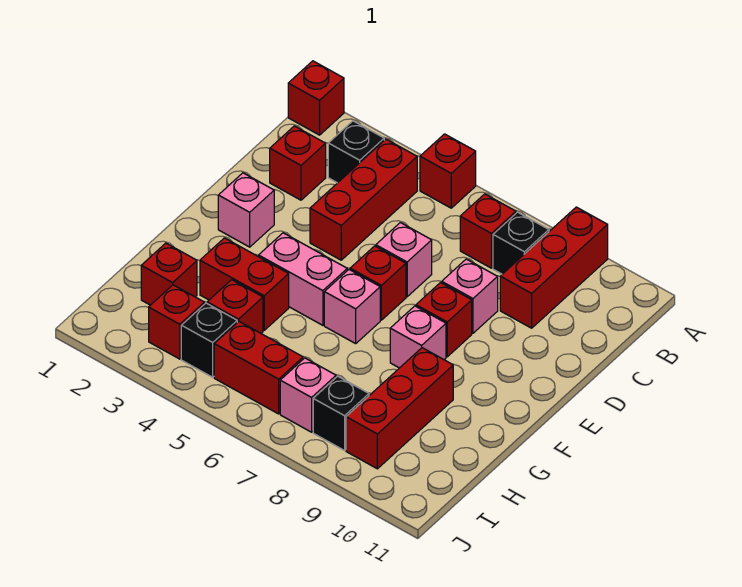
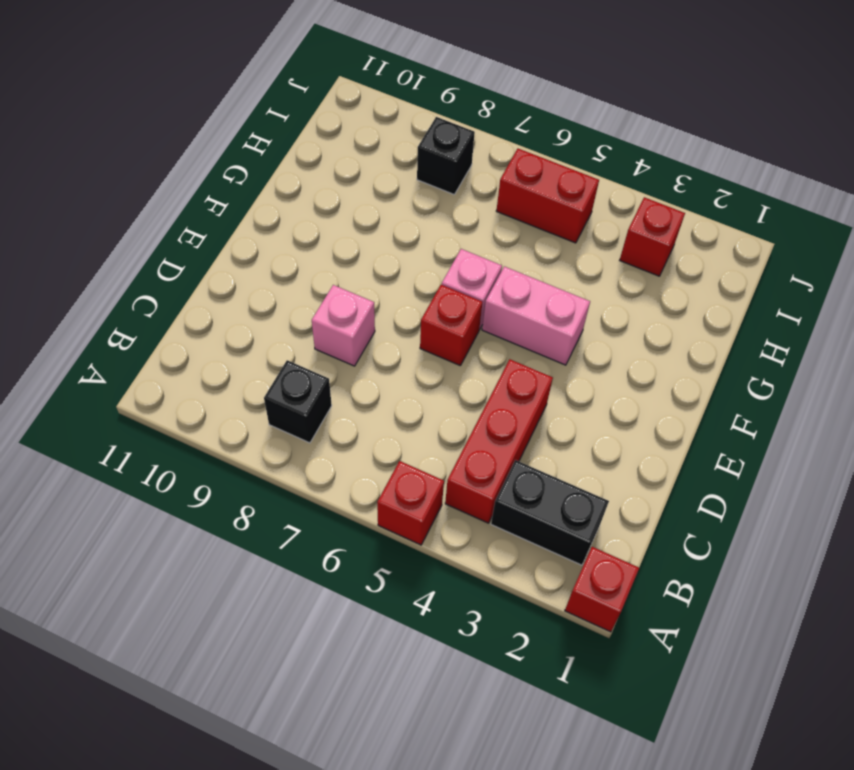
black 1x2 brick [491,460,609,565] -> black 1x1 brick [328,121,384,183]
none -> red 1x3 brick [500,207,608,328]
none -> red 1x1 brick [460,194,516,268]
none -> red 1x1 brick [270,126,326,200]

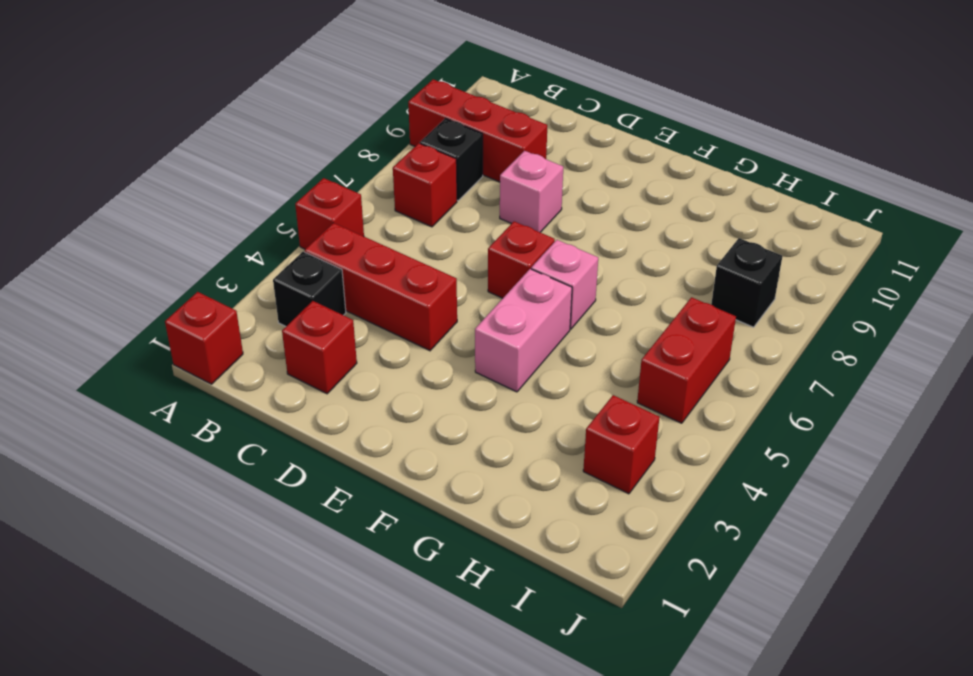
none -> pink 1x1 brick [376,223,432,297]
none -> pink 1x1 brick [218,173,274,247]
none -> red 1x1 brick [416,283,472,357]

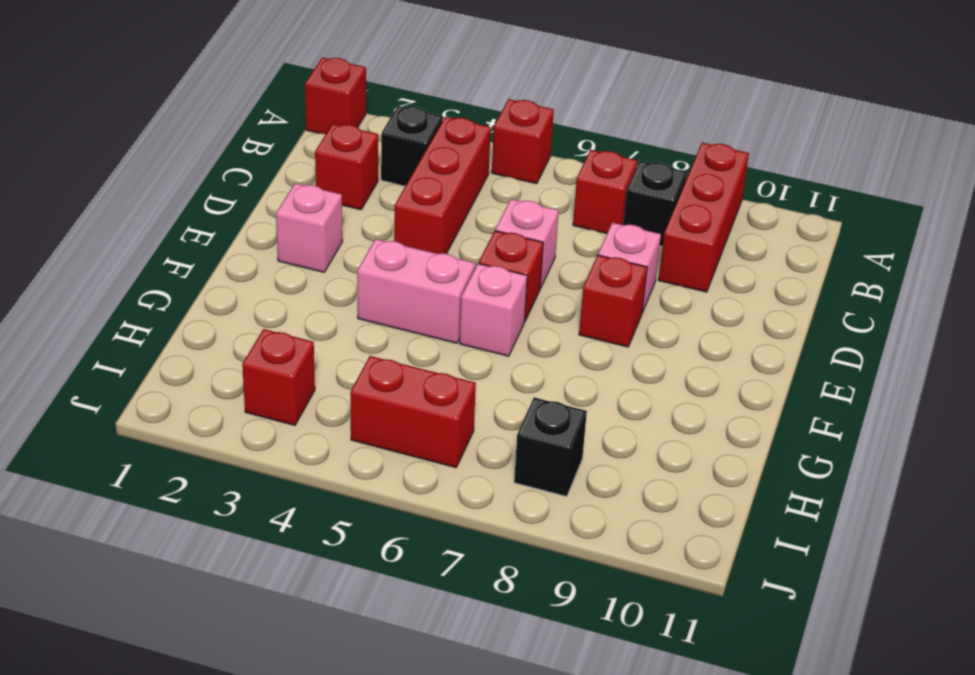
none -> pink 1x1 brick [390,306,446,368]
none -> red 1x2 brick [200,238,289,330]
none -> red 1x3 brick [346,348,453,469]

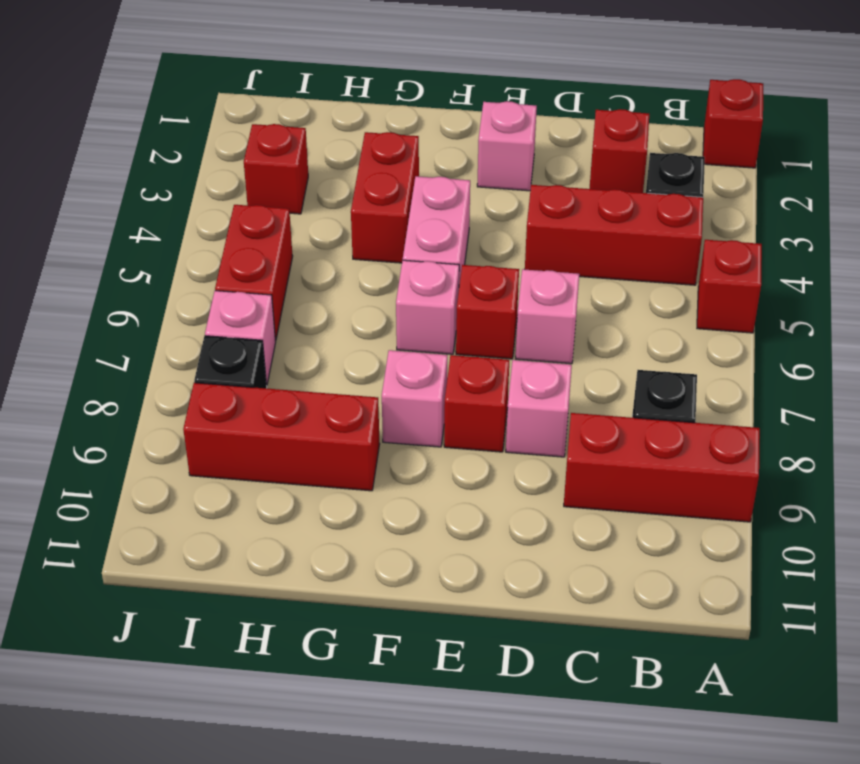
none -> red 1x1 brick [460,194,516,268]
none -> red 1x1 brick [141,243,197,305]
none -> red 1x1 brick [207,280,263,333]

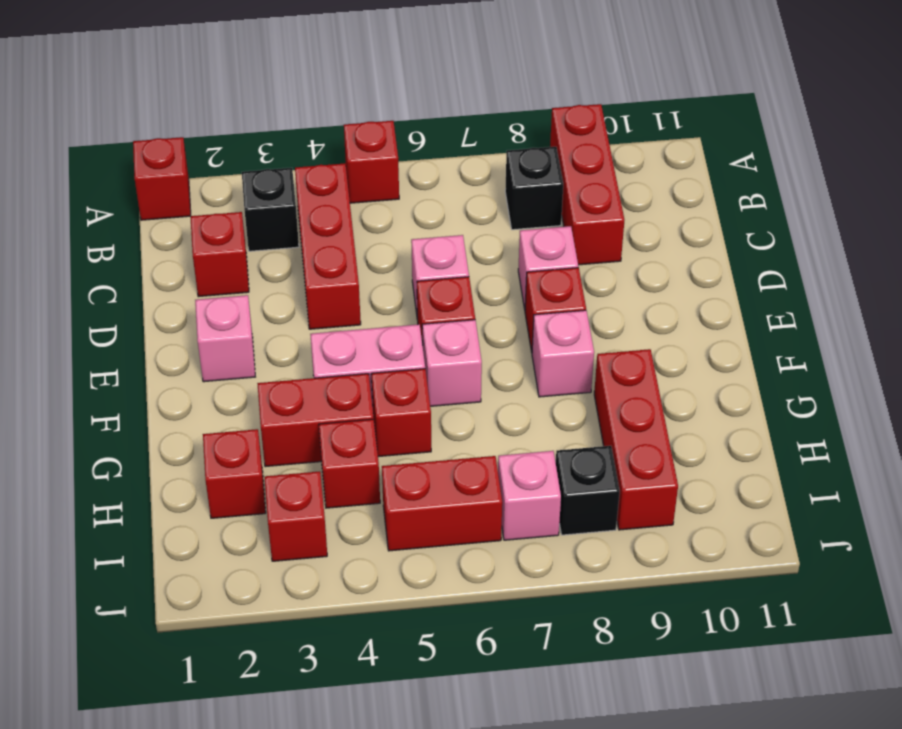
red 1x1 brick [372,369,431,457] -> red 1x1 brick moved to [460,194,516,268]
none -> black 1x1 brick [181,303,237,377]

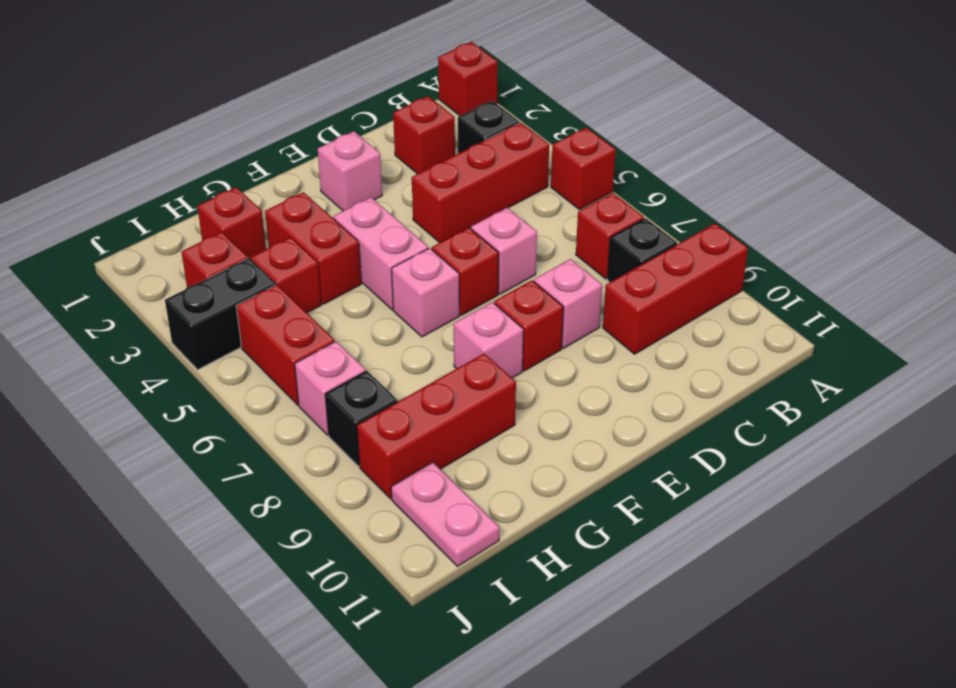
black 1x2 brick [165,258,276,370] -> black 1x1 brick [181,303,237,377]
pink 1x2 plate [391,462,499,566] -> none

